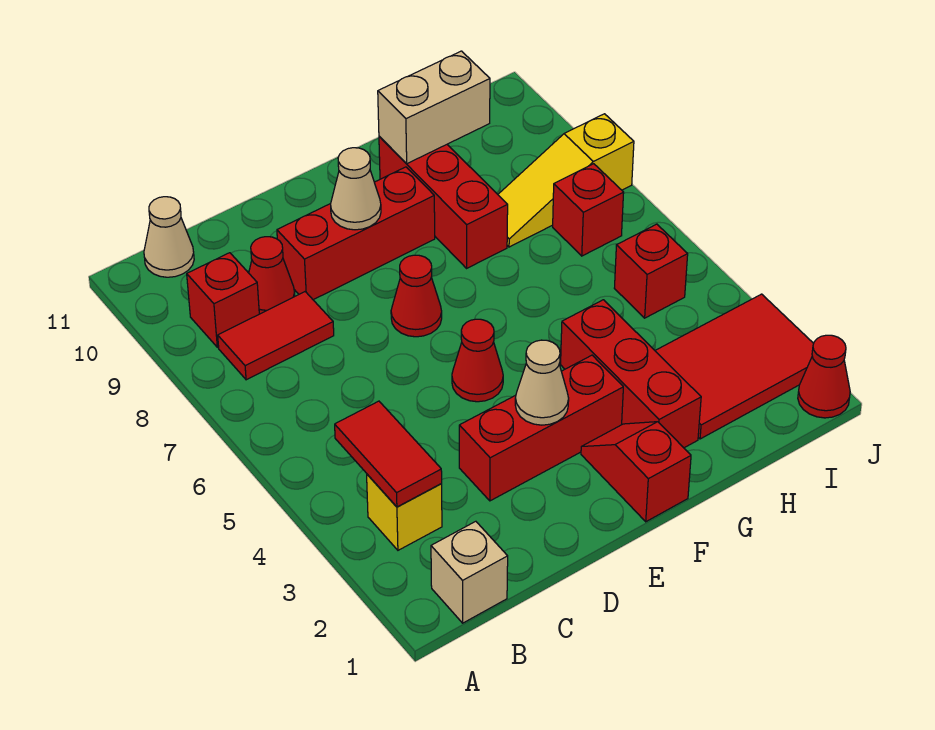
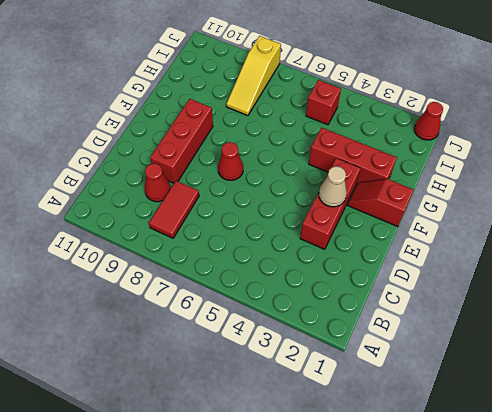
none -> tan 1x1 brick [431,521,508,623]
none -> yellow 1x1 brick [367,474,442,550]
none -> red 1x1 brick [187,253,259,347]

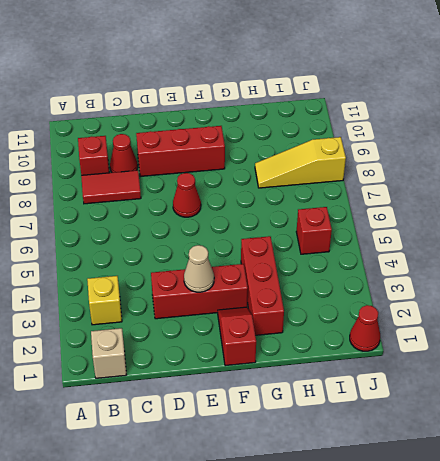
none -> tan 1x1 cone [144,197,194,277]
none -> red 1x1 cone [452,319,503,402]
none -> red 1x3 brick [379,136,508,268]

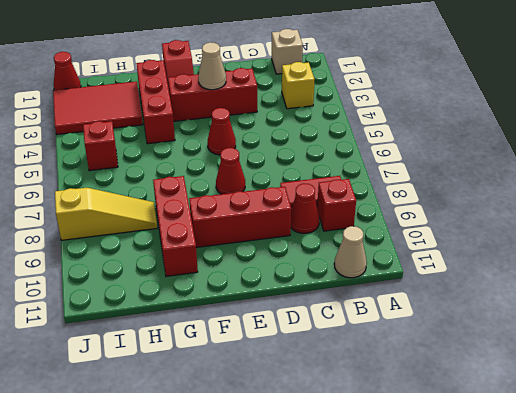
none -> red 1x1 brick [553,164,624,256]
none -> red 1x2 tile [335,401,442,507]
none -> tan 1x1 cone [331,148,381,230]

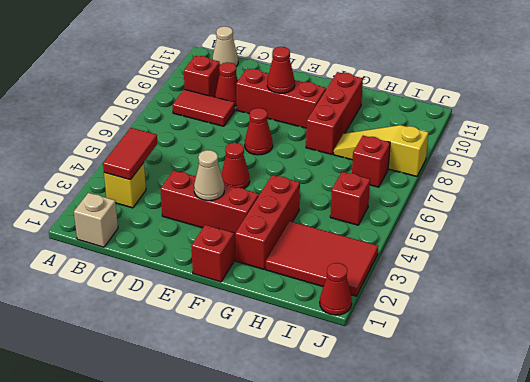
red 1x1 cone [267,47,295,93] -> tan 1x1 cone [331,148,381,230]
none -> tan 1x2 brick [378,51,490,164]

